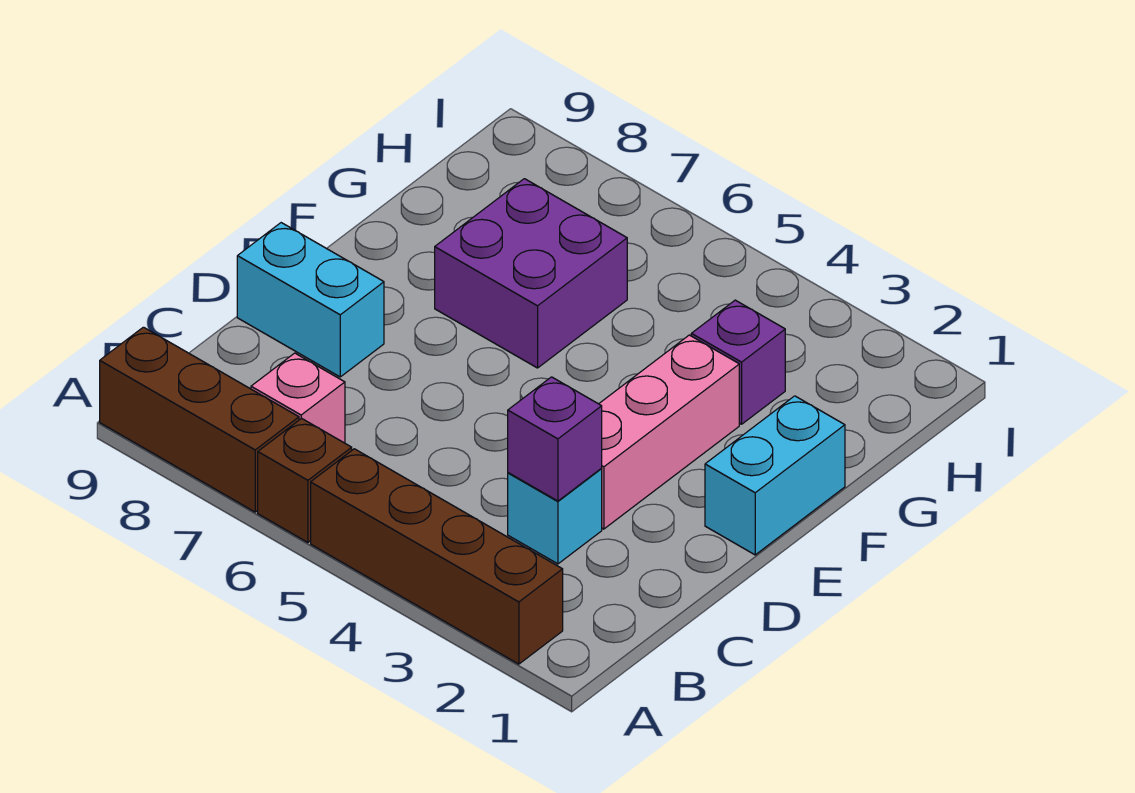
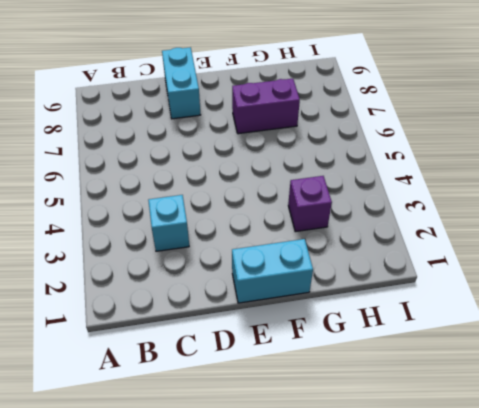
purple 1x2 brick [232,79,300,134] -> purple 2x2 brick [435,179,627,368]
none -> brown 1x4 brick [311,449,563,664]
none -> brown 1x1 brick [258,418,352,542]

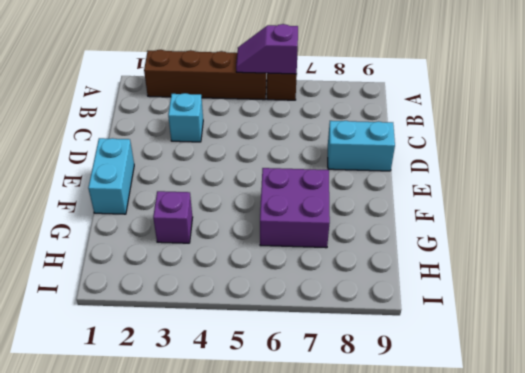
purple 1x2 slope [236,24,298,74] -> none
none -> brown 1x3 brick [100,327,299,512]
none -> pink 1x1 brick [251,353,345,443]

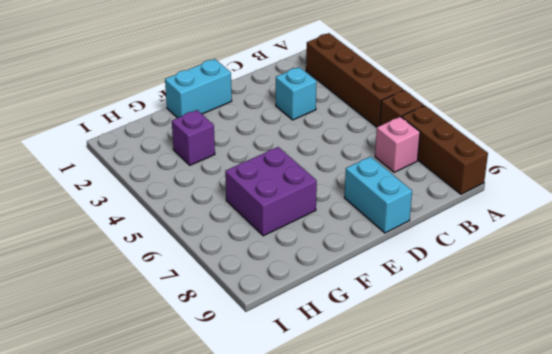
none -> pink 1x3 brick [599,335,739,529]
none -> purple 1x1 brick [508,377,602,501]

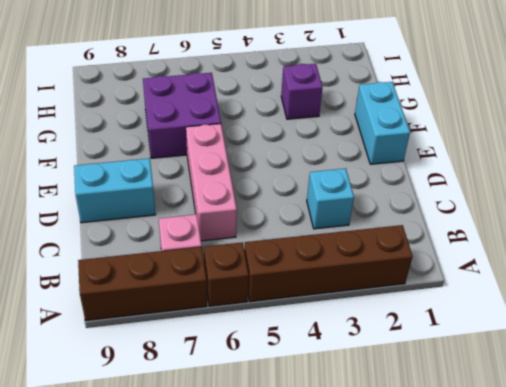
pink 1x3 brick [186,124,237,241] -> pink 1x3 brick moved to [599,335,739,529]
none -> purple 1x1 brick [508,377,602,501]

